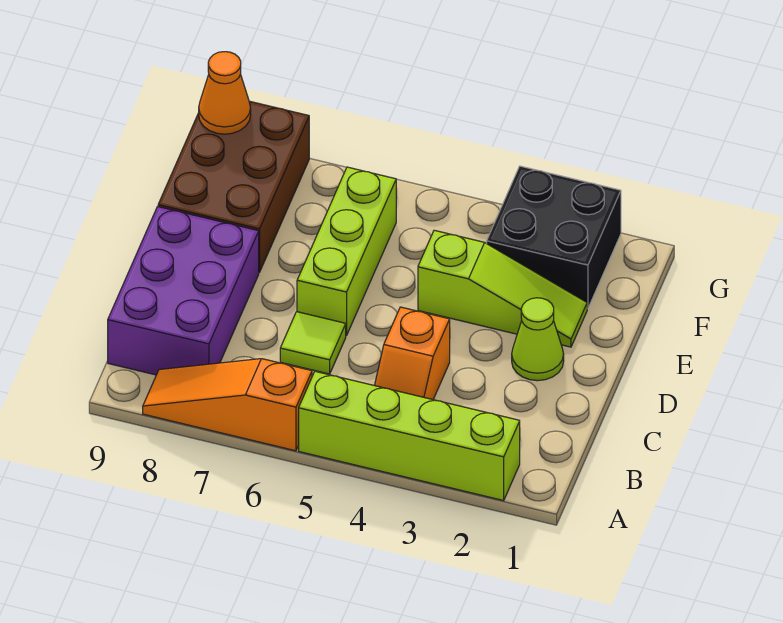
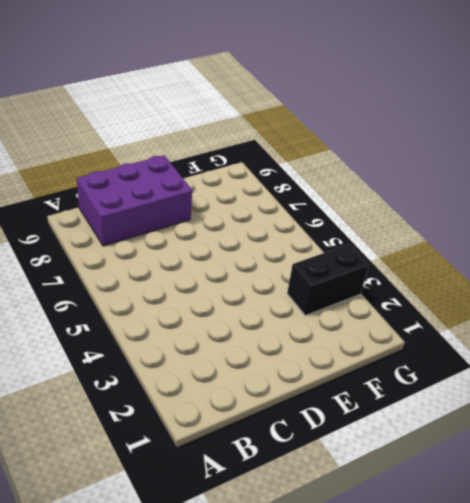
black 1x2 brick [287,244,369,315] -> black 2x2 brick [487,166,621,309]
none -> lime 1x4 brick [299,371,520,501]
none -> orange 1x3 slope [143,359,312,451]

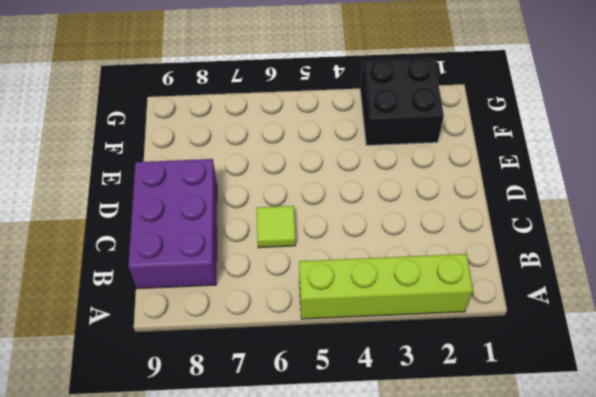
none -> orange 1x3 slope [143,359,312,451]
none -> orange 1x2 slope [375,307,450,400]

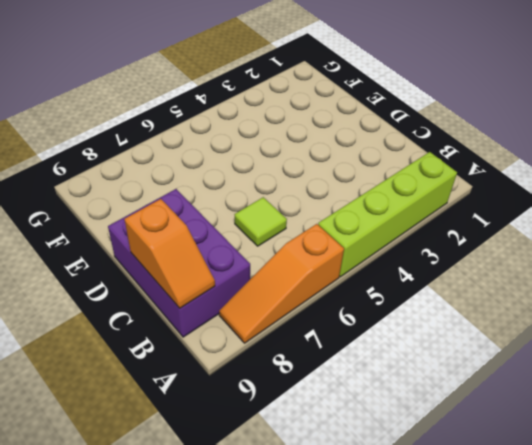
orange 1x2 slope [124,199,215,308] -> orange 1x2 slope moved to [375,307,450,400]
none -> lime 1x1 cone [512,298,564,381]
none -> lime 1x3 brick [297,167,396,336]

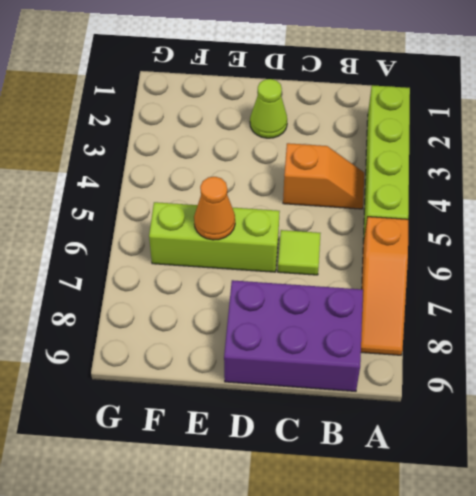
orange 1x1 cone [194,177,235,240] -> orange 1x1 cone moved to [199,52,251,134]
none -> lime 1x3 slope [418,230,587,347]
none -> brown 2x3 brick [158,101,309,272]

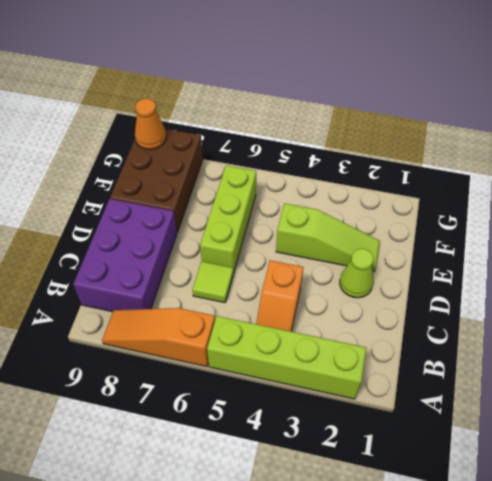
none -> black 2x2 brick [487,166,621,309]

